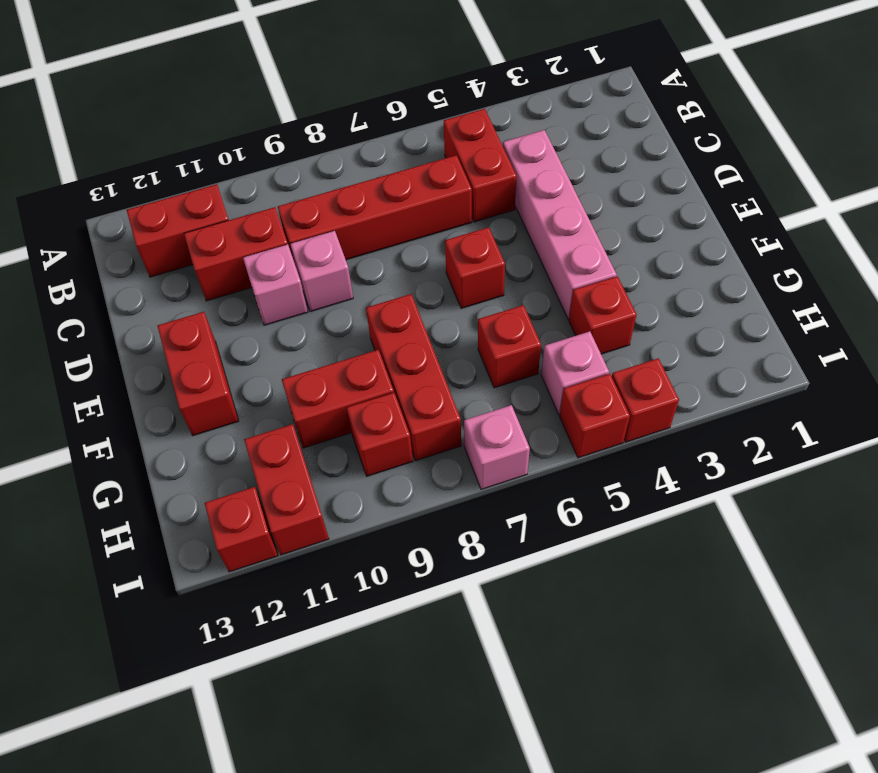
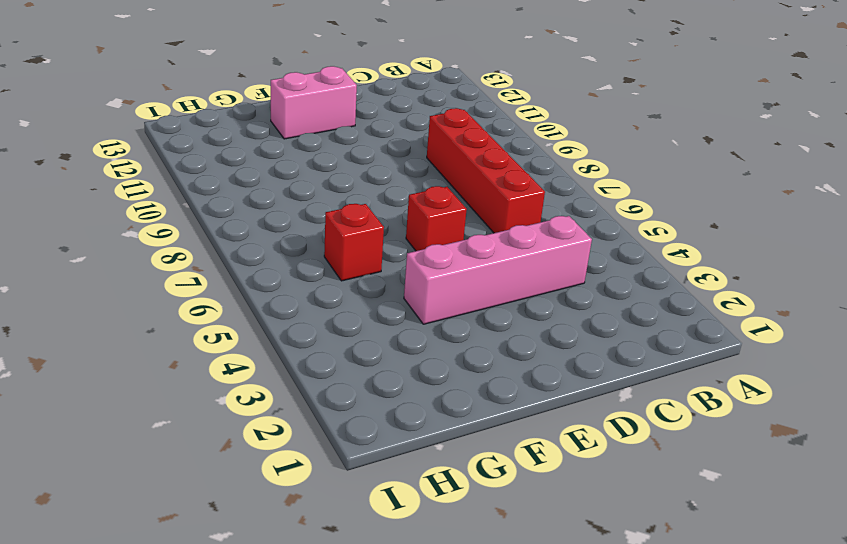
pink 1x2 brick [271,66,357,139] -> red 1x2 brick [157,312,239,436]
none -> red 1x2 brick [444,109,517,222]
none -> red 1x2 brick [127,184,228,277]
none -> red 1x2 brick [184,207,288,301]

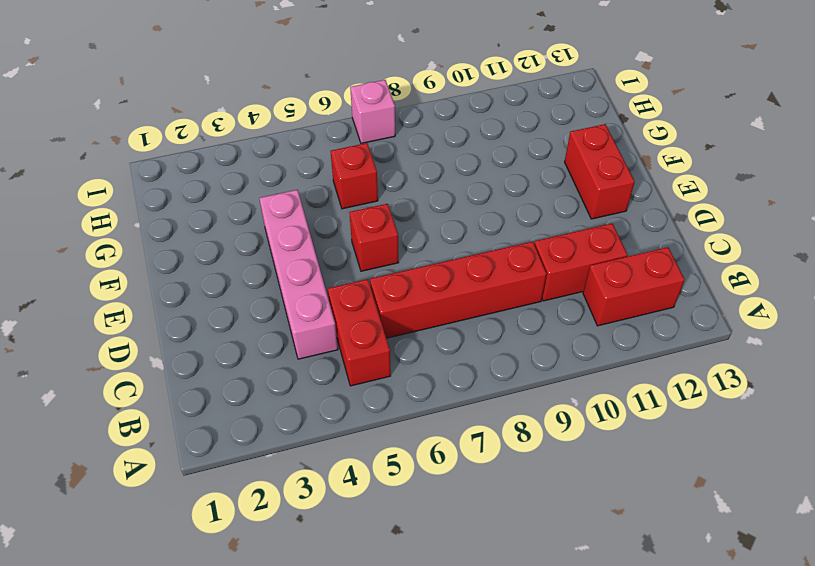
none -> pink 1x1 brick [290,231,353,312]
none -> pink 1x1 brick [243,244,308,325]
none -> red 1x3 brick [366,294,461,461]

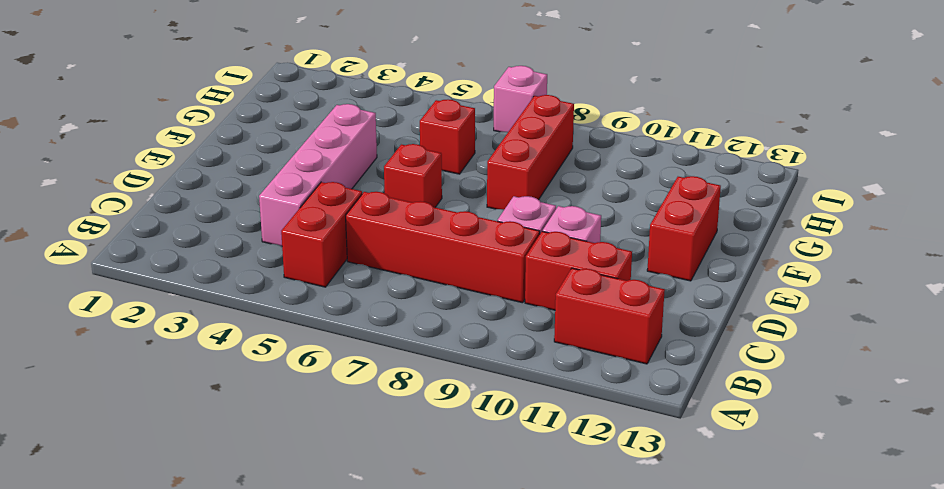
none -> red 1x1 brick [569,276,637,354]
none -> red 1x2 brick [282,350,394,448]
none -> pink 1x1 brick [541,331,609,415]

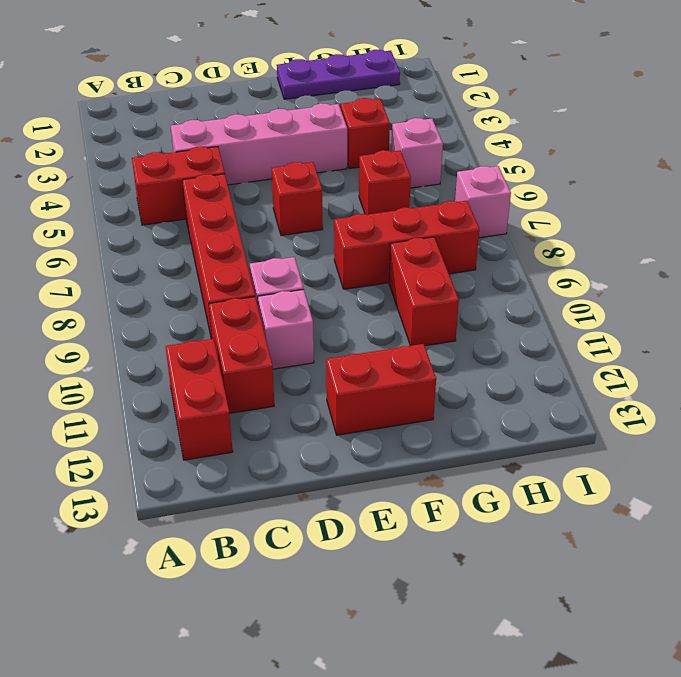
purple 1x3 plate [277,50,400,99] -> none
none -> red 1x1 brick [347,393,413,476]
none -> red 1x2 brick [244,424,329,555]
none -> red 1x1 brick [612,358,679,442]

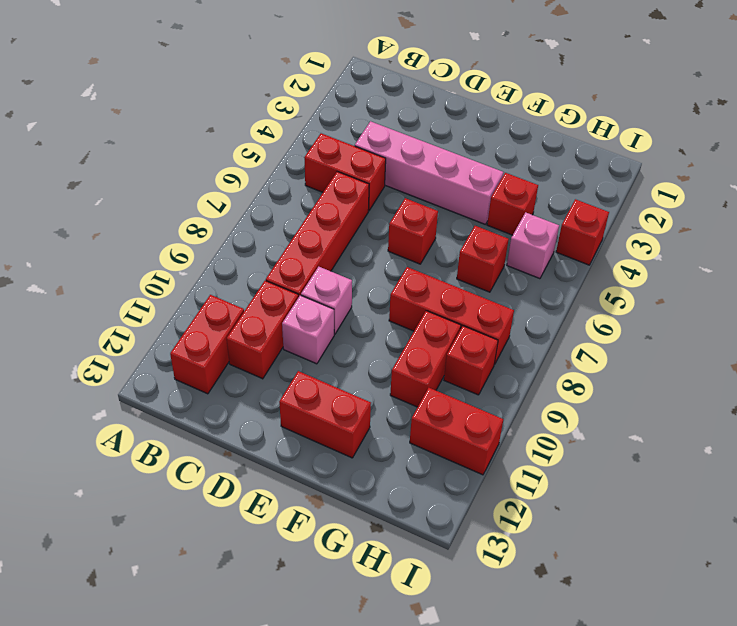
none -> red 1x1 brick [560,374,630,458]
none -> pink 1x1 brick [464,405,530,489]
none -> red 1x1 brick [205,487,278,572]

